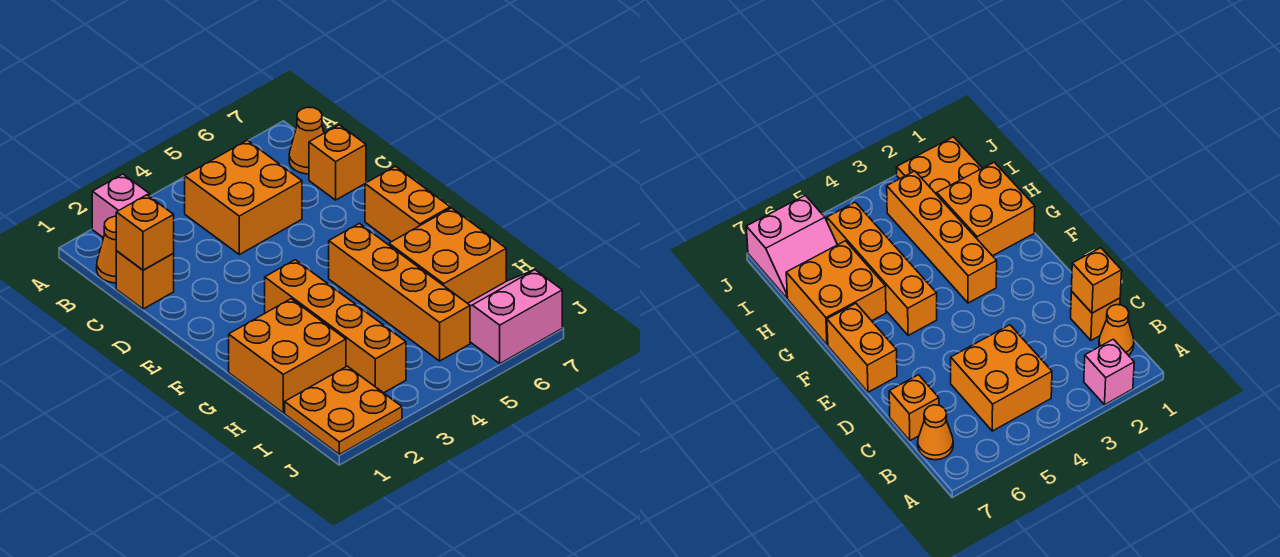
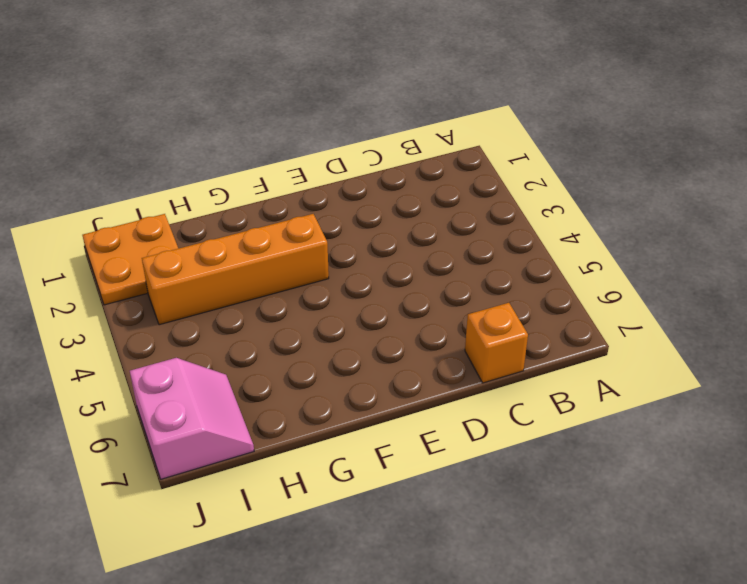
none -> pink 1x1 brick [92,174,150,238]
none -> orange 1x1 cone [97,216,116,283]
none -> orange 2x2 brick [185,140,302,254]

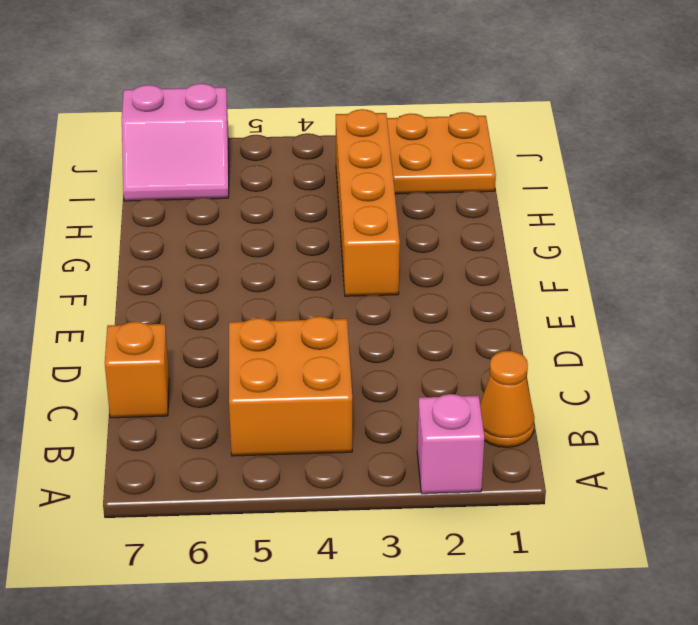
none -> orange 1x1 cone [289,107,324,174]
none -> orange 1x1 brick [116,251,174,309]
none -> orange 1x2 brick [365,166,450,242]

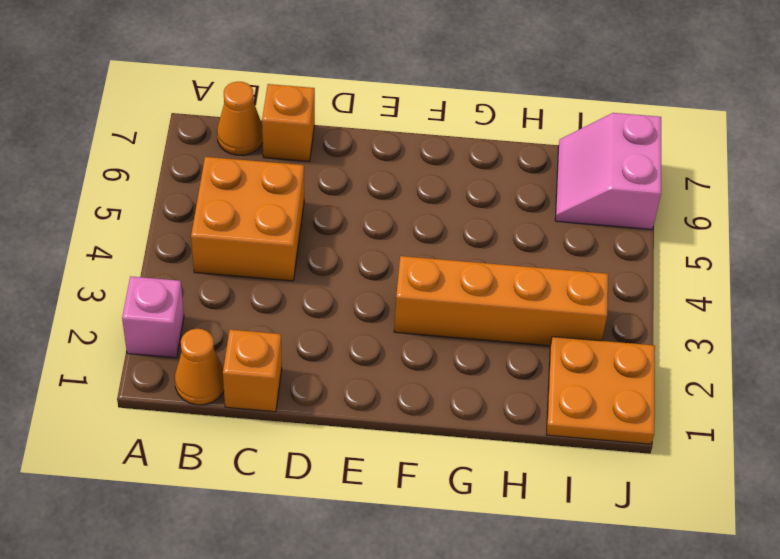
none -> orange 1x2 brick [365,166,450,242]
none -> orange 1x4 brick [329,223,470,361]
none -> orange 2x2 brick [229,299,346,413]

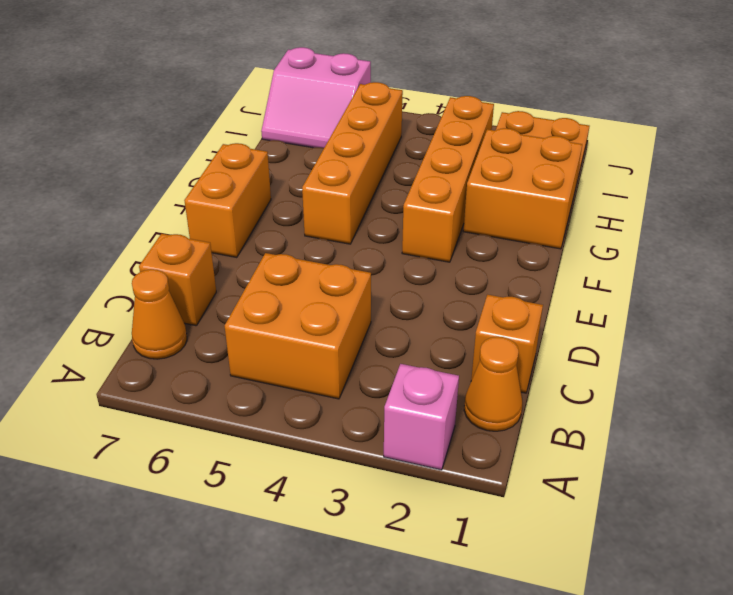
none -> orange 2x2 brick [389,208,506,303]
none -> orange 1x1 brick [116,195,174,270]

